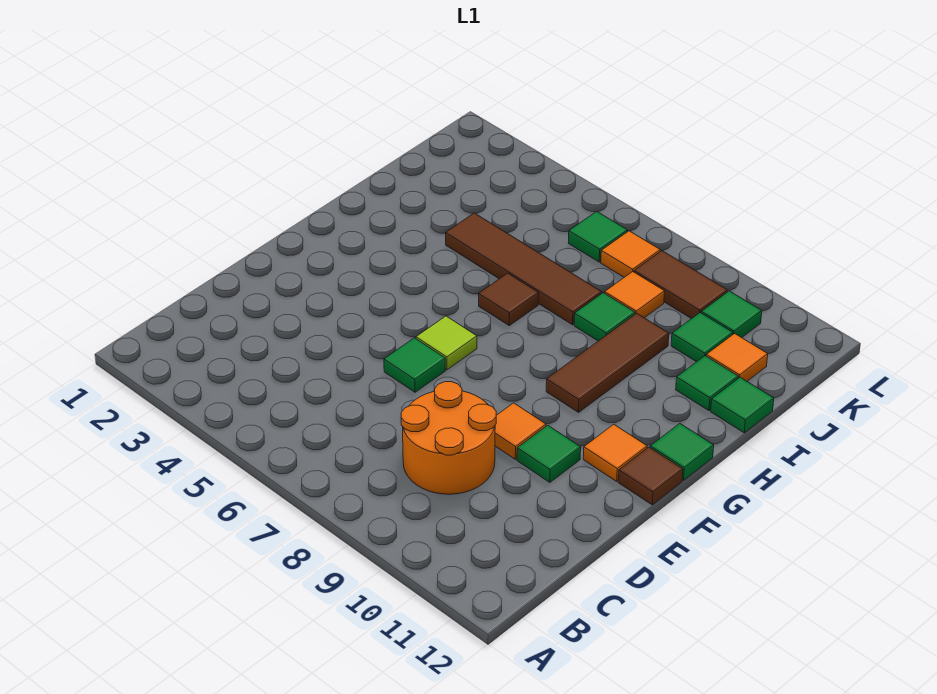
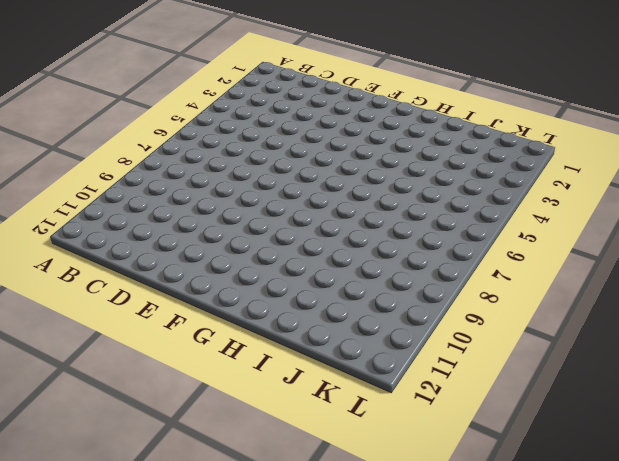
none -> orange 2x2 round brick [401,382,496,494]
none -> green 1x1 tile [384,338,445,392]
none -> orange 1x1 tile [495,403,546,459]

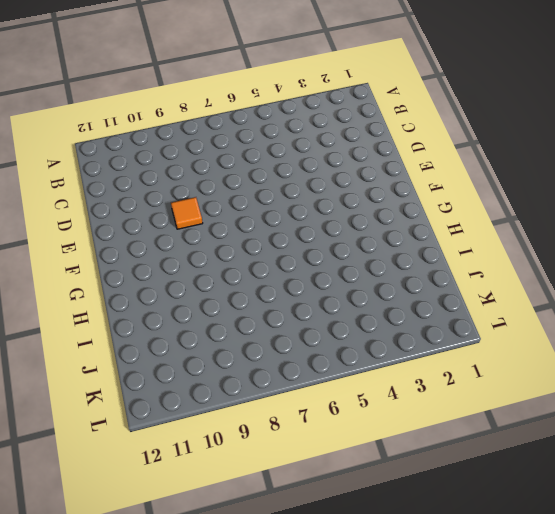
none -> orange 2x2 round brick [401,382,496,494]
none -> green 1x1 tile [384,338,445,392]
none -> green 1x1 tile [517,425,581,482]

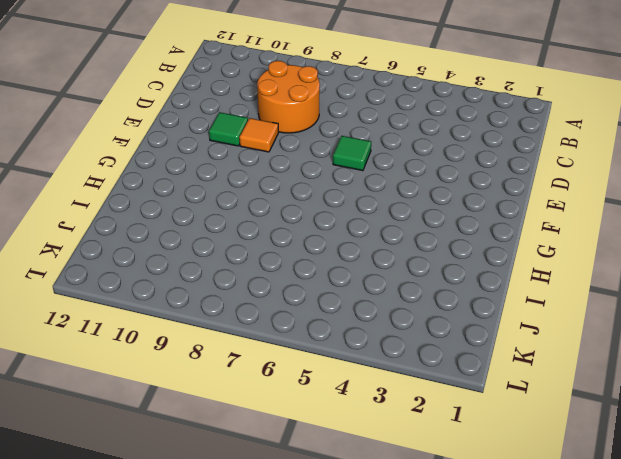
none -> lime 1x1 tile [416,316,477,370]
none -> orange 1x1 tile [583,424,647,481]
none -> brown 1x1 tile [618,447,683,505]

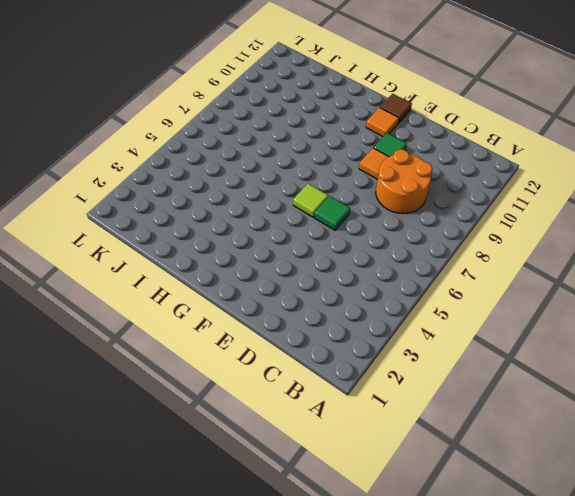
none -> brown 1x3 tile [546,313,669,412]
none -> green 1x1 tile [650,424,714,481]
none -> brown 1x1 tile [479,273,539,326]

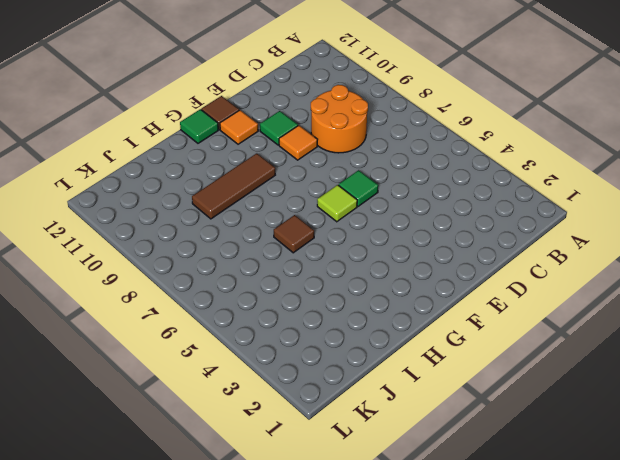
none -> brown 1x4 tile [446,213,602,325]
none -> green 1x1 tile [574,293,635,341]
none -> green 1x1 tile [676,356,738,411]

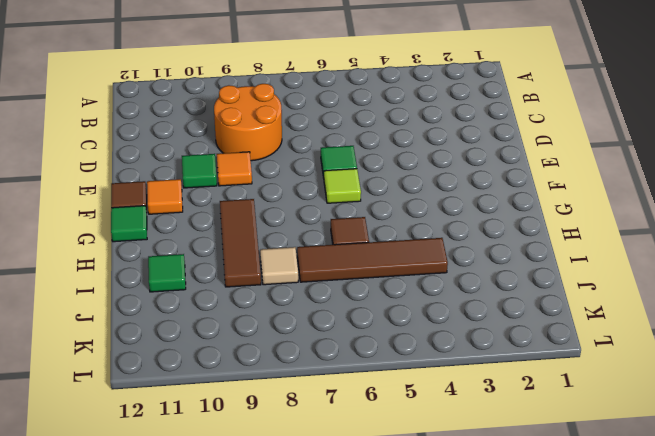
tan 1x1 tile [260,247,298,285] -> green 1x1 tile [574,293,635,341]
none -> green 1x1 tile [711,377,774,433]
none -> orange 1x1 tile [605,272,665,318]
none -> green 1x1 tile [671,313,733,362]

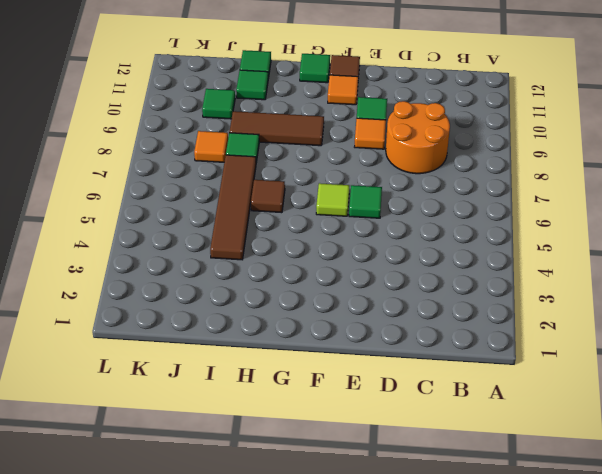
none -> orange 1x1 tile [706,334,768,381]
none -> green 1x1 tile [569,211,627,262]
none -> orange 1x1 tile [601,231,660,277]

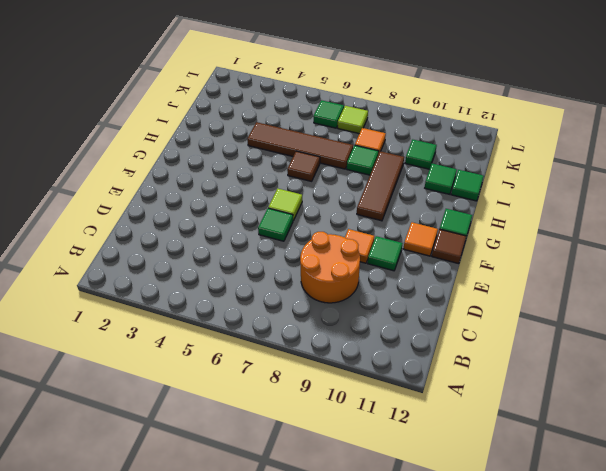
lime 1x1 tile [338,106,368,134] -> orange 1x1 tile [601,231,660,277]
none -> orange 1x1 tile [706,334,768,381]
none -> brown 1x2 tile [634,251,727,319]
none -> green 1x1 tile [701,291,762,338]

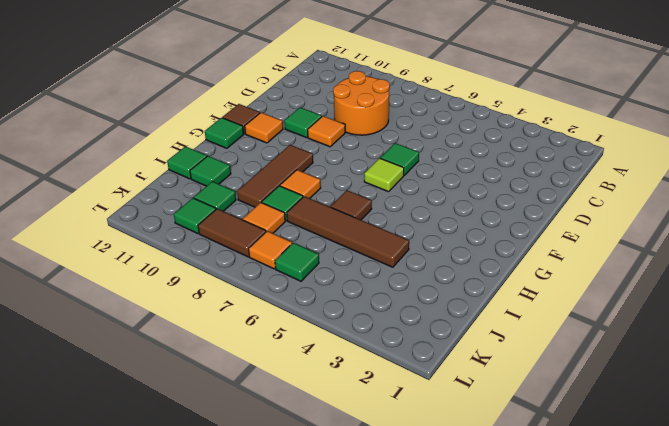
orange 1x1 tile [280,170,321,198] -> orange 1x1 tile moved to [706,334,768,381]

